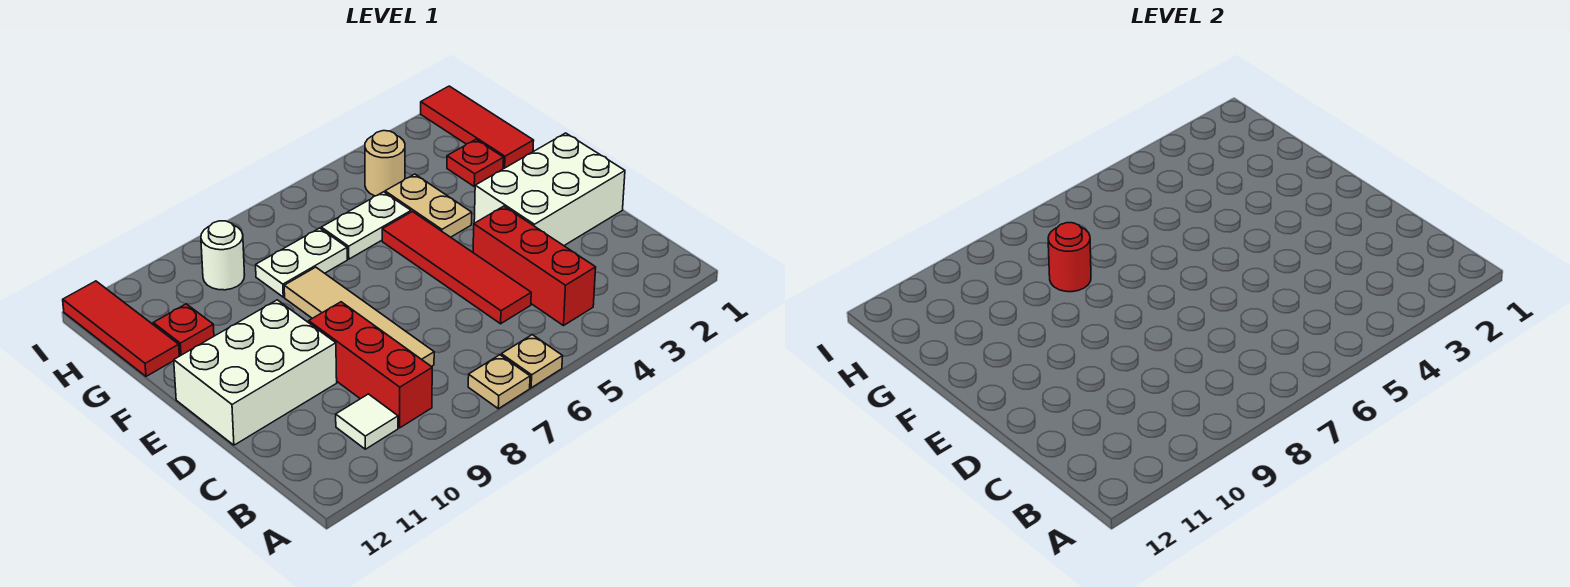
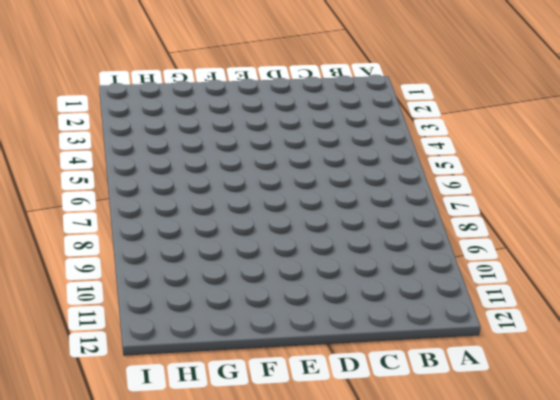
none -> tan 1x1 plate [501,335,563,388]
none -> tan 1x1 plate [468,355,530,409]
none -> red 1x3 brick [473,206,596,326]

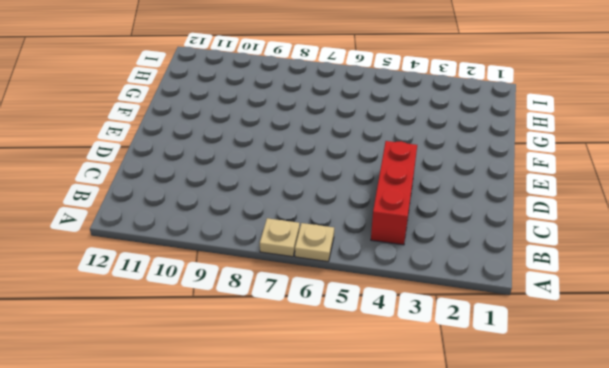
none -> red 1x3 brick [309,302,432,428]
none -> white 1x1 tile [336,394,398,449]
none -> red 1x4 tile [382,212,531,324]

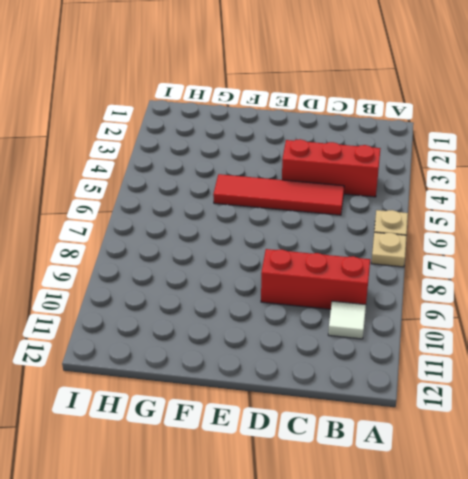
none -> tan 1x4 tile [284,267,434,366]
none -> white 2x3 brick [474,133,625,246]
none -> white 2x3 brick [174,300,337,445]

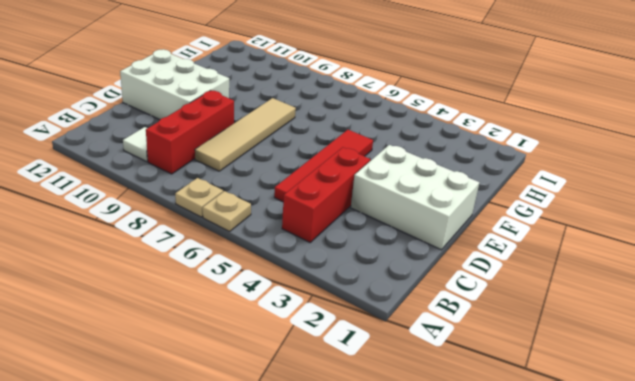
none -> tan 1x2 plate [385,174,472,237]
none -> red 1x3 tile [421,86,534,169]
none -> red 1x1 plate [447,140,504,186]

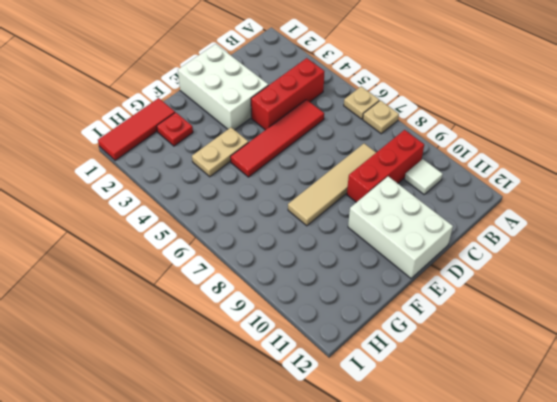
none -> white 1x2 plate [321,192,411,259]
none -> white 1x2 plate [256,228,347,297]
none -> red 1x1 plate [153,304,214,356]

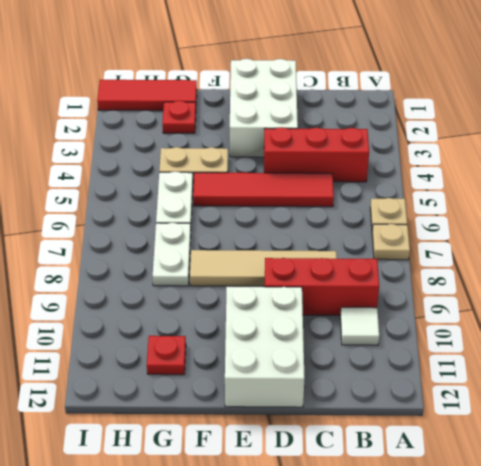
none -> red 1x3 tile [63,281,179,376]
none -> tan 1x1 round brick [365,131,405,196]
none -> white 1x1 round brick [201,221,245,290]

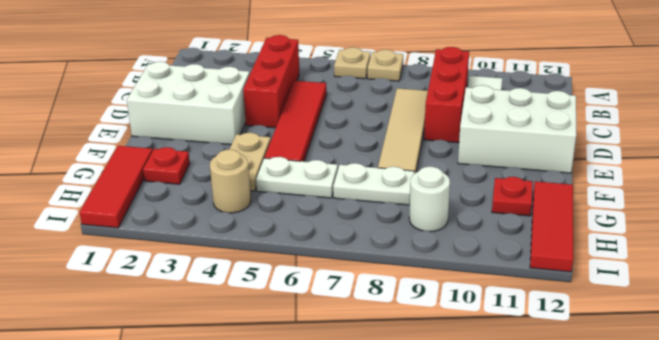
none -> red 1x1 round brick [1048,223,1091,292]

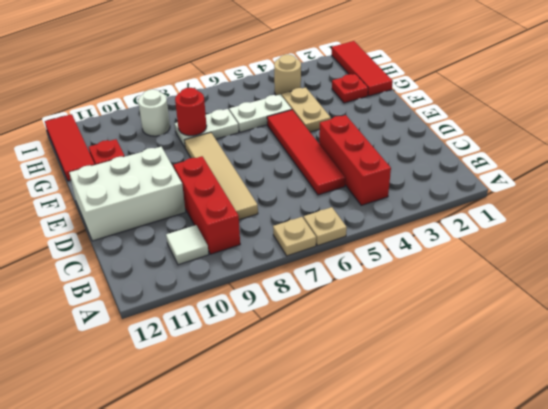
none -> white 2x3 brick [474,133,625,246]

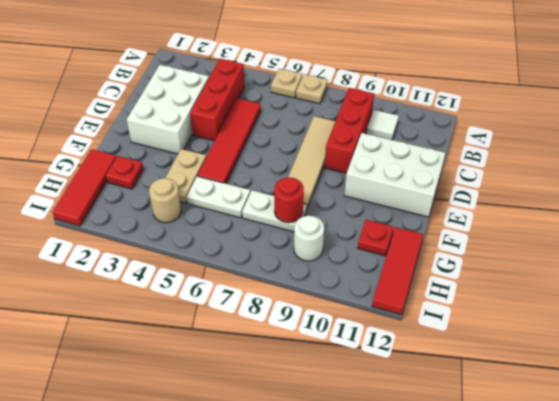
white 2x3 brick [127,65,209,154] -> white 2x3 brick turned to [474,133,625,246]

